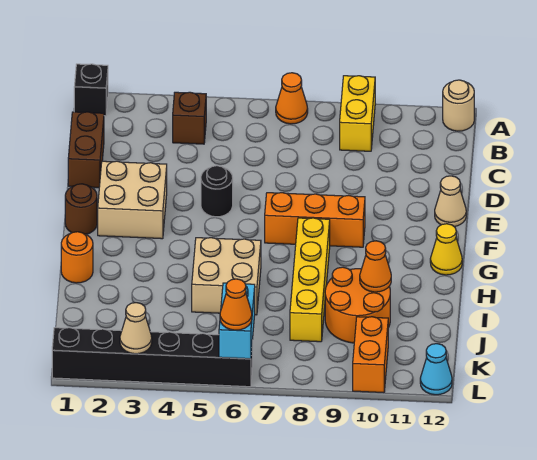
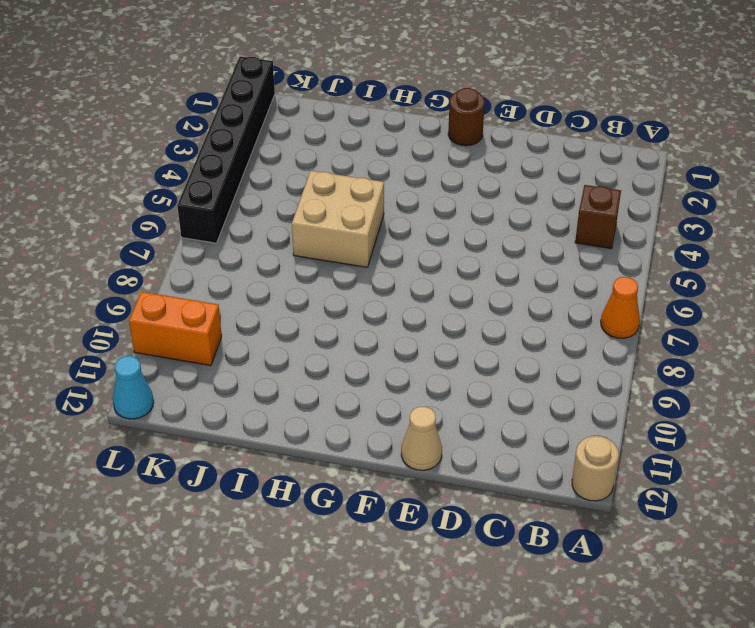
none -> black 1x1 brick [74,64,108,116]
none -> yellow 1x2 brick [340,76,375,151]
none -> brown 1x2 brick [68,112,104,188]

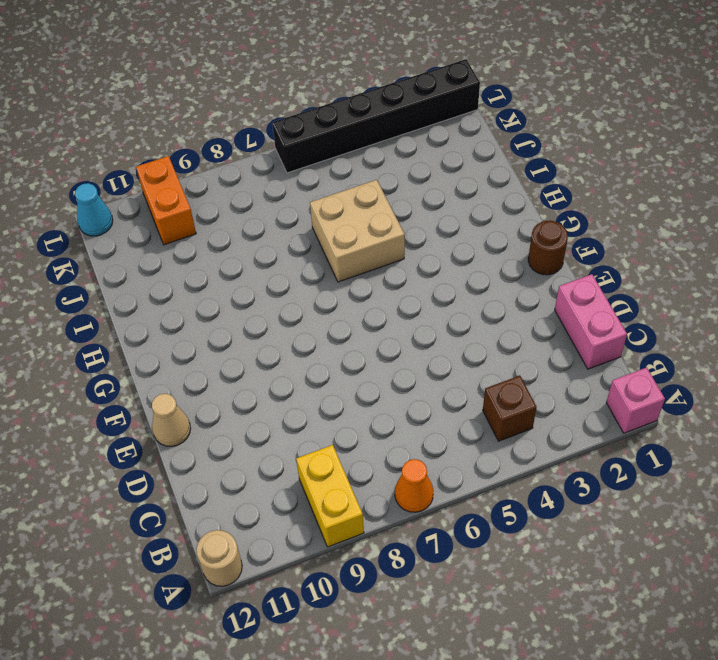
pink 1x1 brick [606,367,665,433] -> black 1x1 brick [74,64,108,116]
pink 1x2 brick [555,274,627,369] -> brown 1x2 brick [68,112,104,188]
none -> tan 2x2 brick [98,161,167,239]
none -> black 1x1 round brick [201,166,233,217]
none -> orange 1x3 brick [265,193,365,247]

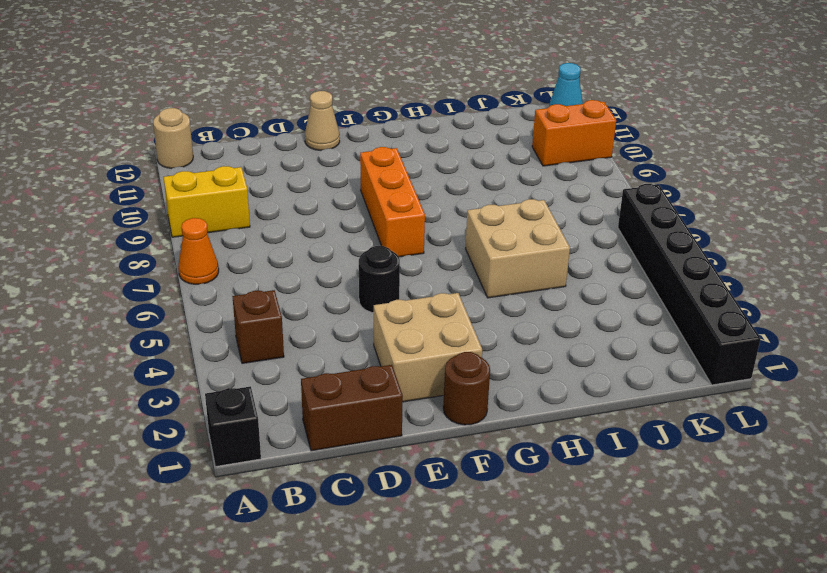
none -> yellow 1x4 brick [290,218,330,342]
none -> yellow 1x1 cone [430,224,462,275]
none -> orange 1x1 round brick [61,232,93,283]

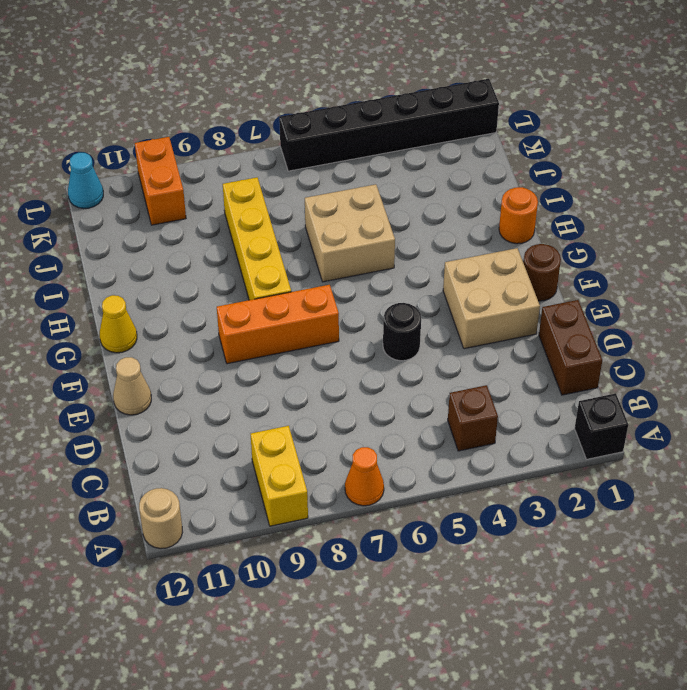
none -> orange 2x2 round brick [325,267,390,343]
none -> orange 1x1 cone [360,241,391,292]
none -> cyan 1x2 brick [219,283,255,359]

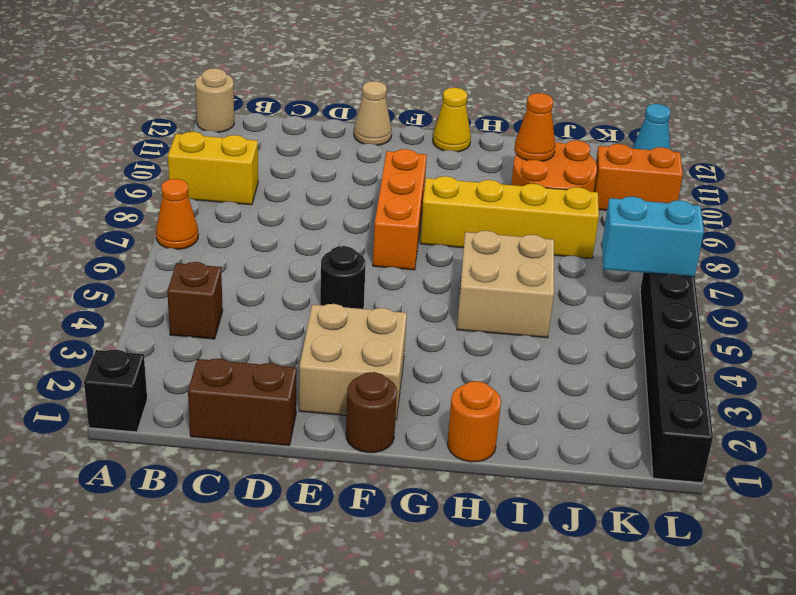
none -> tan 1x1 cone [120,303,152,354]
none -> orange 1x1 cone [220,279,252,330]

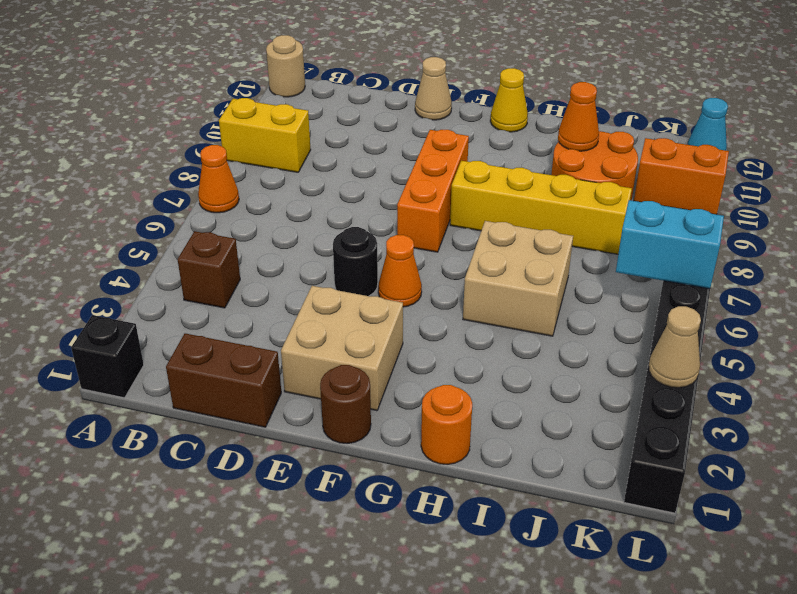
orange 1x1 cone [378,235,422,307] -> orange 1x1 cone moved to [220,279,252,330]

